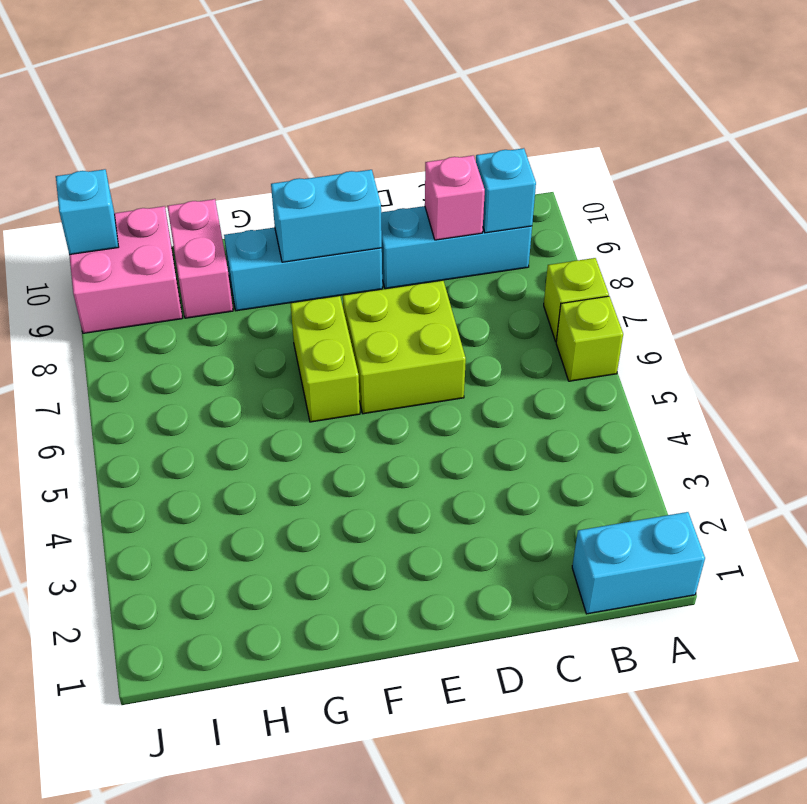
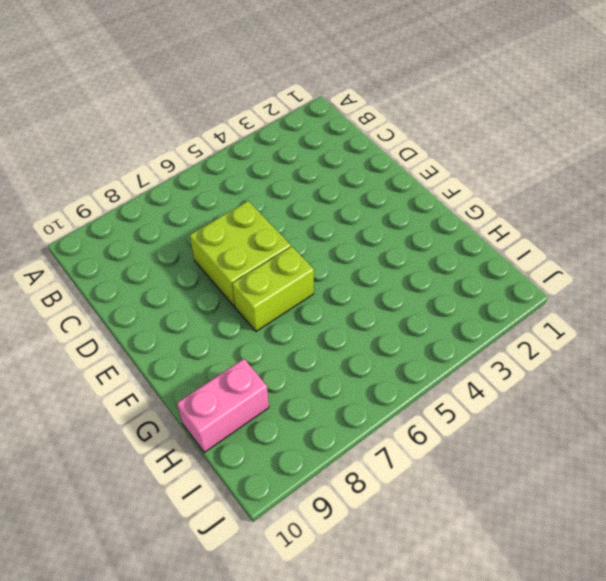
none -> cyan 1x2 brick [572,512,705,614]
none -> lime 1x1 brick [556,296,623,381]
none -> lime 1x1 brick [544,258,609,341]

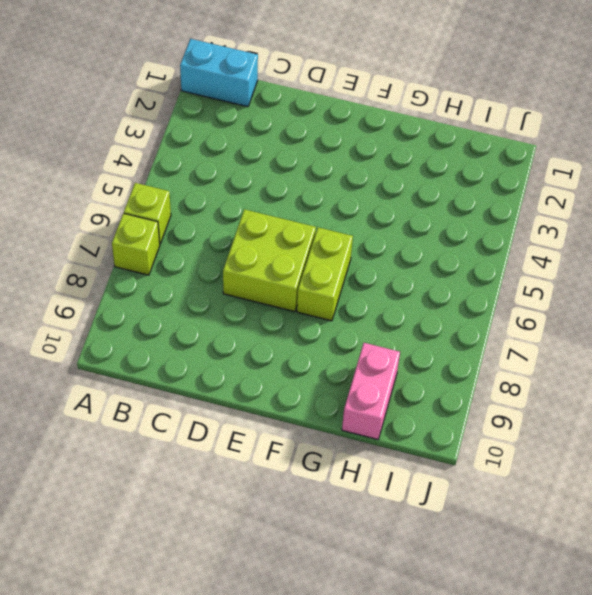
none -> cyan 1x3 brick [381,206,532,289]
none -> cyan 1x3 brick [224,228,382,311]
none -> pink 2x2 brick [69,206,182,333]

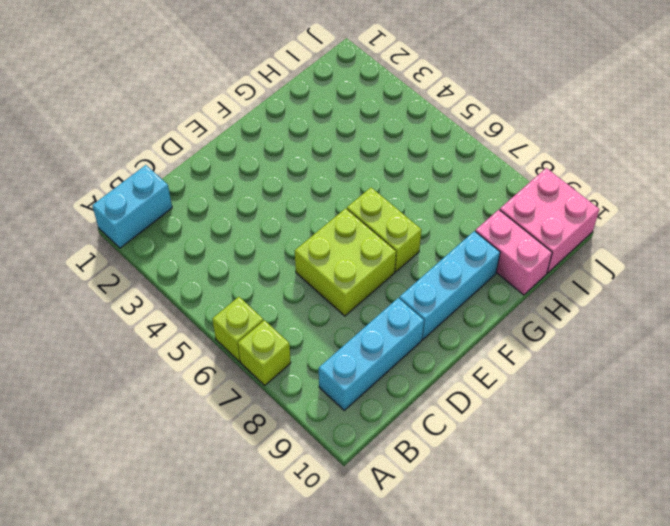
none -> cyan 1x1 brick [476,148,536,233]
none -> pink 1x1 brick [425,155,485,240]
none -> cyan 1x2 brick [271,170,382,262]

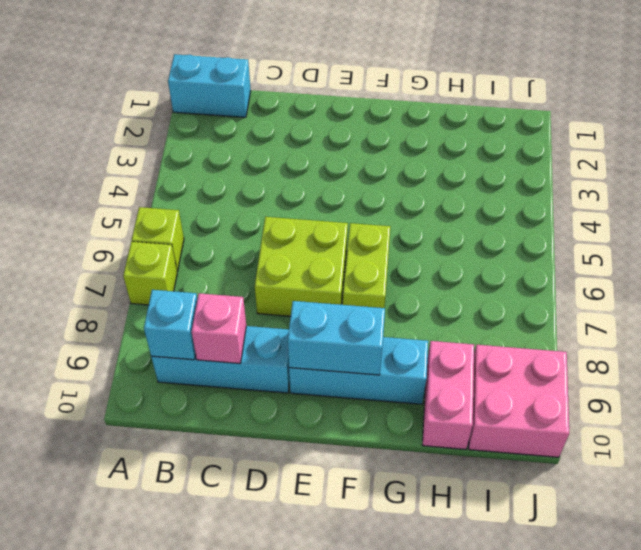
none -> cyan 1x1 brick [56,169,118,255]

